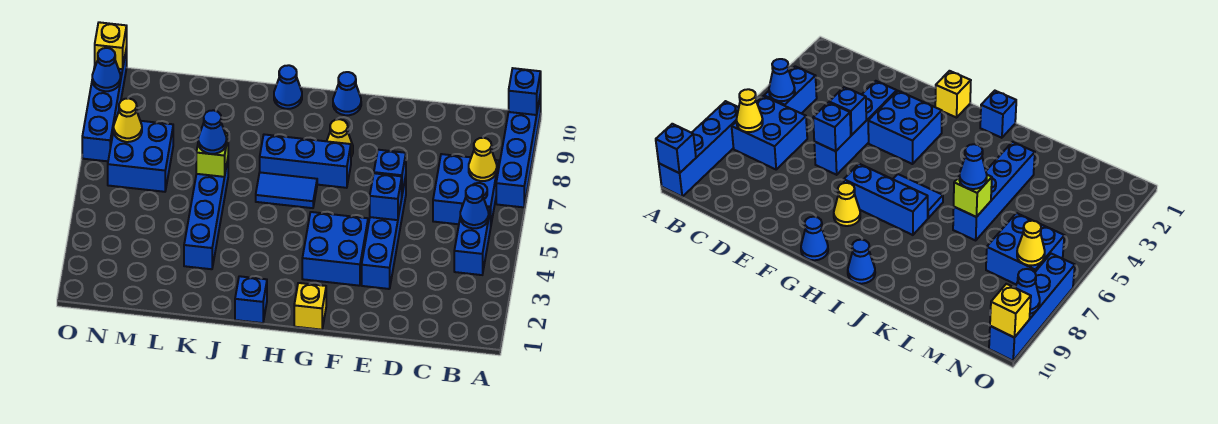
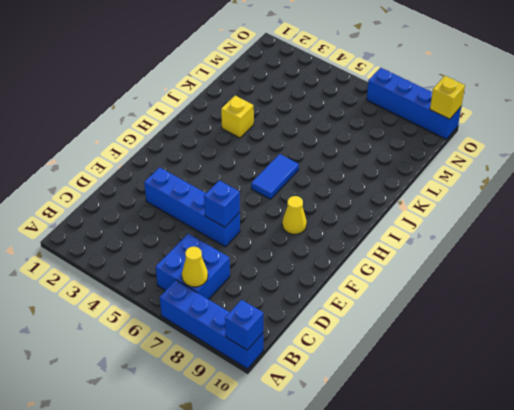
yellow 1x1 brick [221,96,254,138] -> yellow 1x1 brick moved to [294,283,326,330]
none -> blue 1x2 brick [454,205,491,275]
none -> blue 2x2 brick [302,212,368,286]
none -> blue 1x3 brick [260,134,351,188]

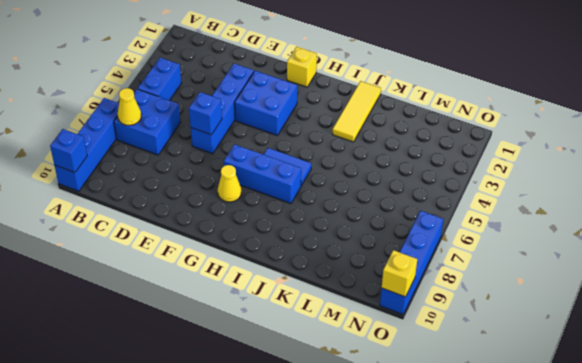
yellow 1x3 tile [332,81,381,142] -> none
none -> blue 1x1 cone [333,72,361,115]
none -> blue 1x1 brick [235,276,267,323]
none -> blue 1x1 cone [274,65,302,109]

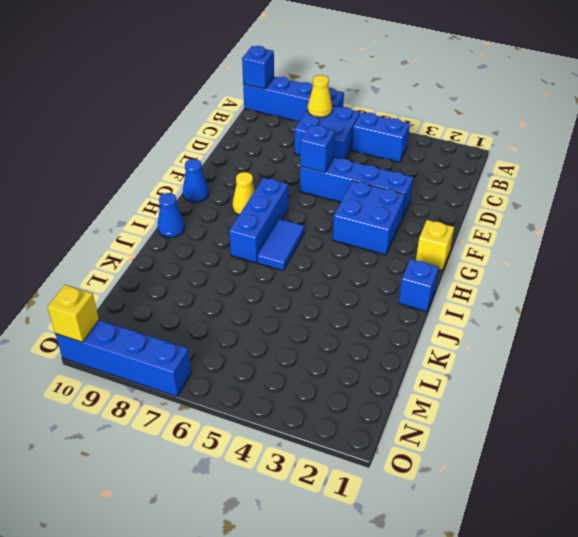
none -> blue 1x4 brick [184,160,228,269]
none -> blue 2x2 brick [108,119,173,192]
none -> blue 1x1 cone [460,185,489,228]

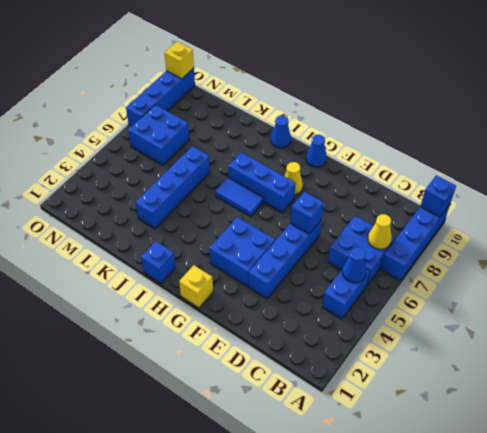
none -> blue 1x1 brick [370,173,402,220]
none -> lime 1x1 brick [196,130,228,177]
none -> yellow 1x1 cone [114,98,142,142]

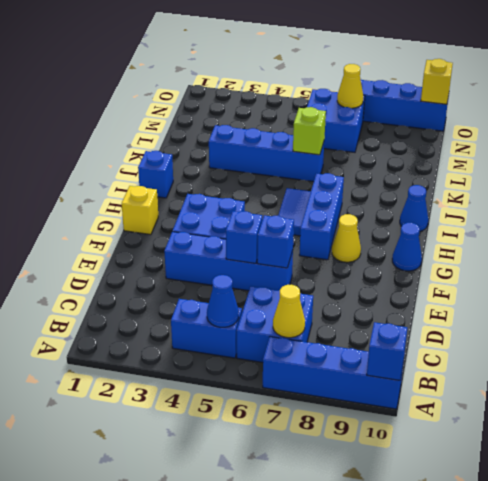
none -> blue 1x1 cone [92,48,121,91]
none -> blue 1x1 cone [198,110,227,154]

